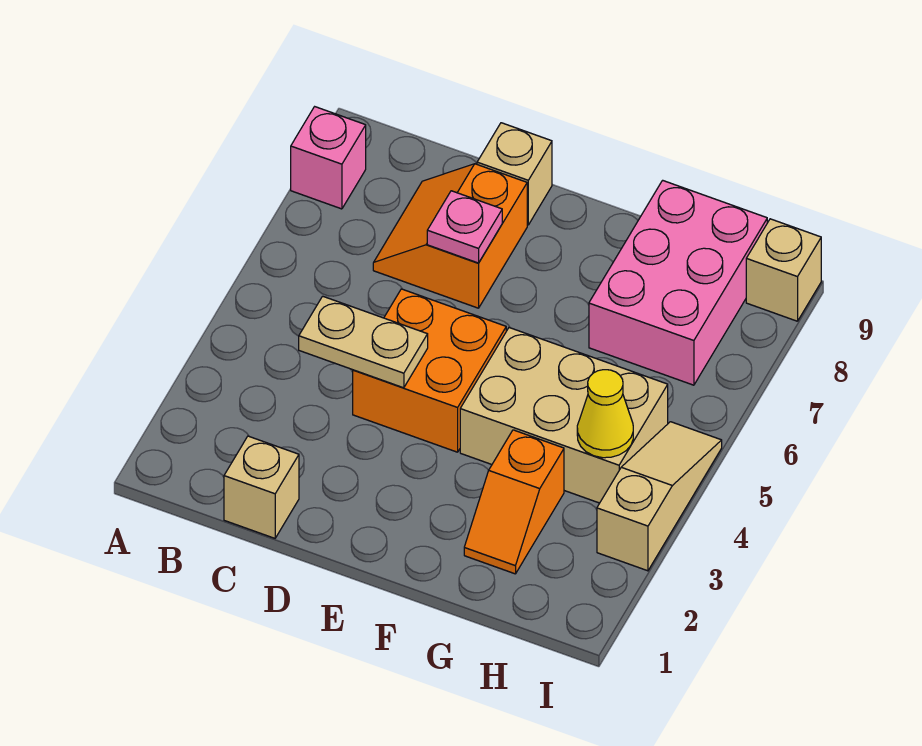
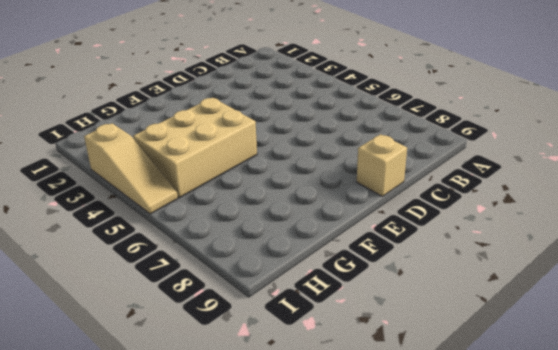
none -> pink 1x1 brick [291,107,366,209]
none -> tan 1x1 brick [224,436,299,538]
none -> orange 2x2 slope [373,164,527,308]

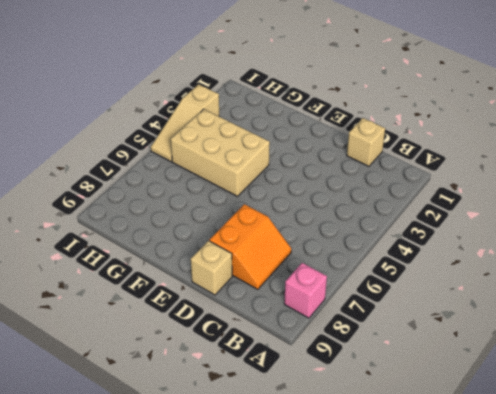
none -> orange 2x2 brick [353,289,506,452]
none -> orange 1x2 slope [464,430,564,574]
none -> pink 2x3 brick [589,180,767,385]

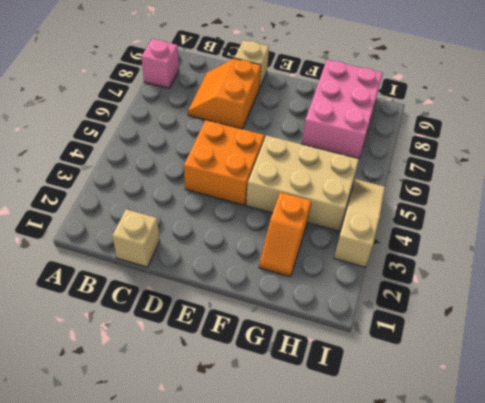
none -> tan 1x1 brick [746,219,821,321]
none -> tan 1x2 plate [299,296,428,388]
none -> pink 1x1 plate [427,191,502,263]

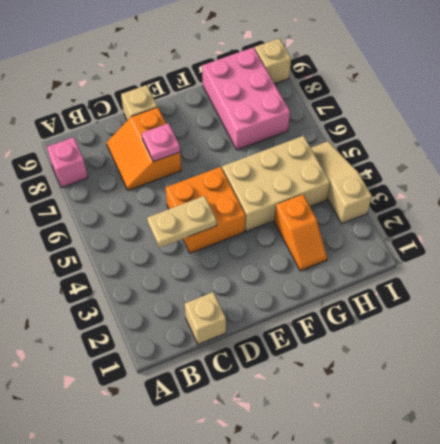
none -> yellow 1x1 cone [577,370,633,458]

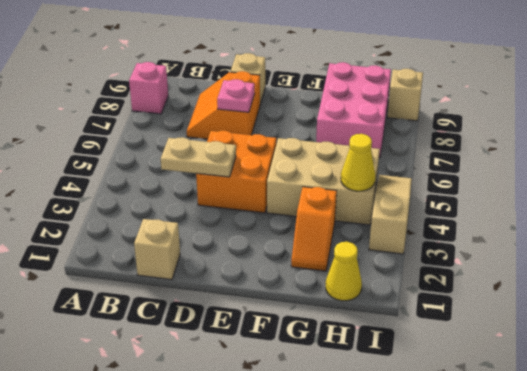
yellow 1x1 cone [326,242,362,301] -> none

